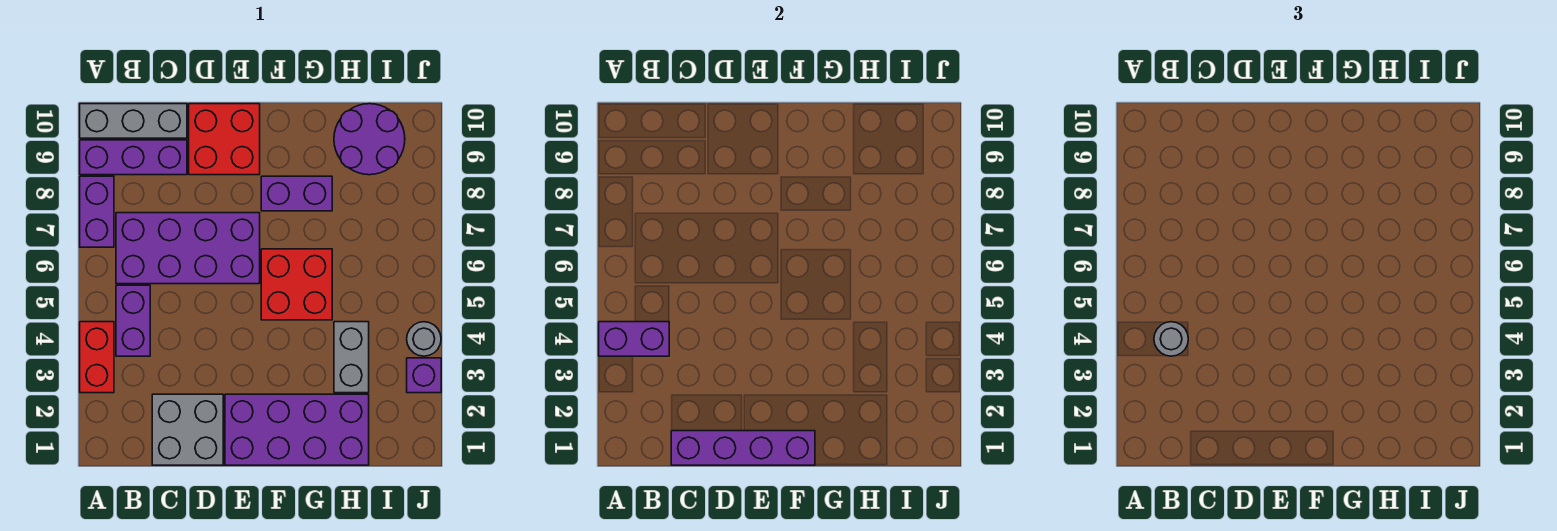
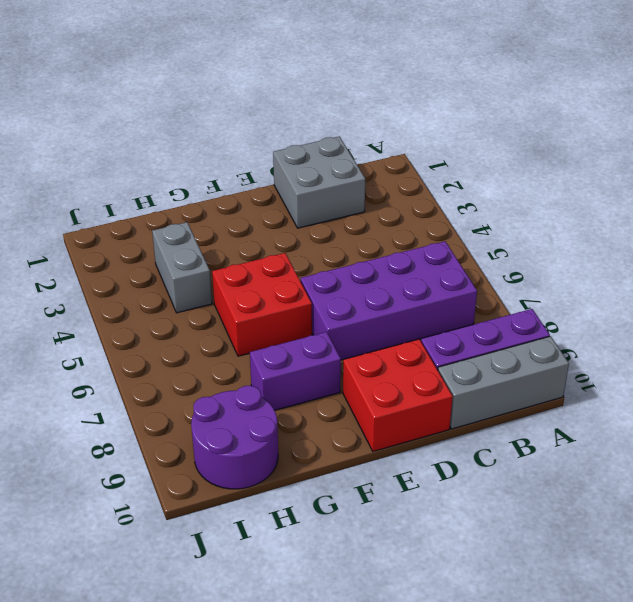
none -> red 1x2 brick [80,322,114,393]
none -> purple 1x2 brick [80,176,114,247]
none -> purple 1x2 brick [116,285,150,356]

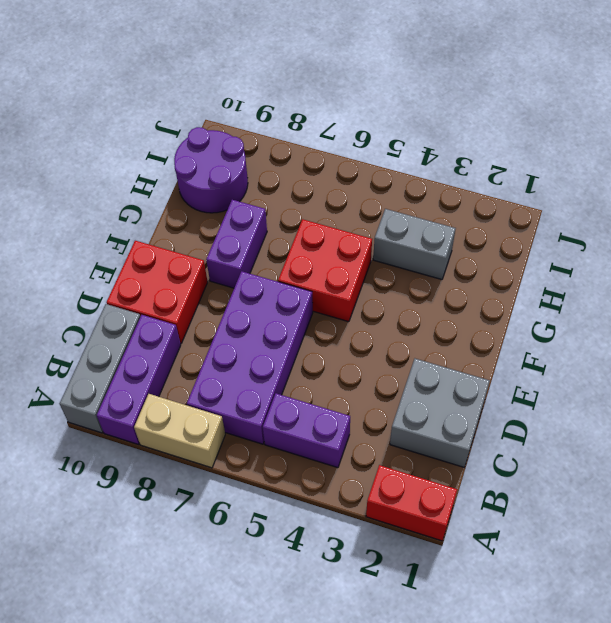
red 1x2 brick [366,465,457,541] -> red 1x2 brick moved to [80,322,114,393]
tan 1x2 brick [134,394,225,468] -> purple 1x2 brick [80,176,114,247]
none -> purple 2x4 brick [225,394,369,465]
none -> purple 1x1 brick [407,358,441,393]
none -> grey 1x1 round brick [407,322,441,356]

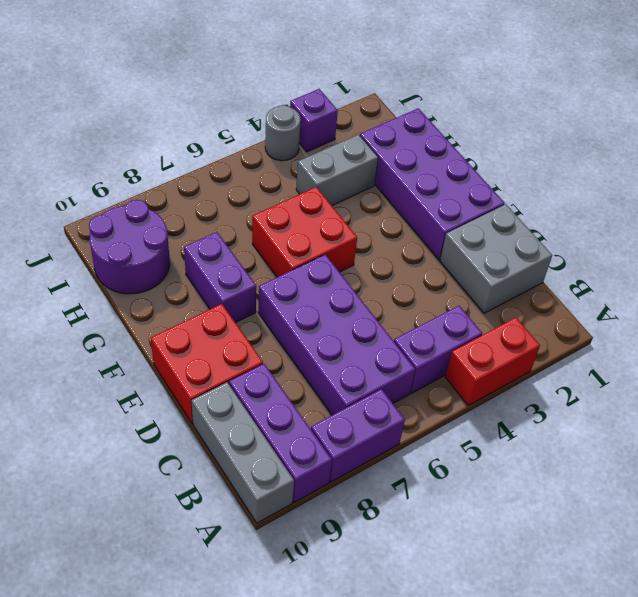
none -> purple 1x2 brick [599,322,669,356]
none -> purple 1x4 brick [671,431,815,465]
none -> grey 1x1 round brick [1154,322,1188,356]

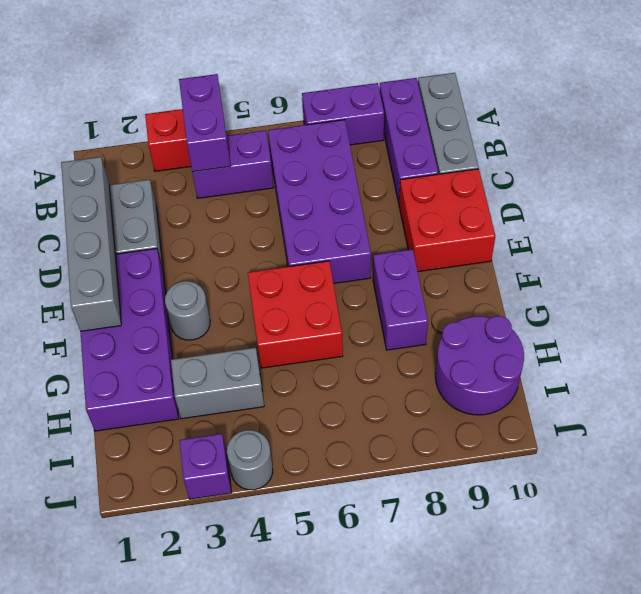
grey 1x4 brick [61,157,121,331] -> purple 1x4 brick [671,431,815,465]
grey 1x1 round brick [165,281,210,340] -> grey 1x1 round brick moved to [1154,322,1188,356]

